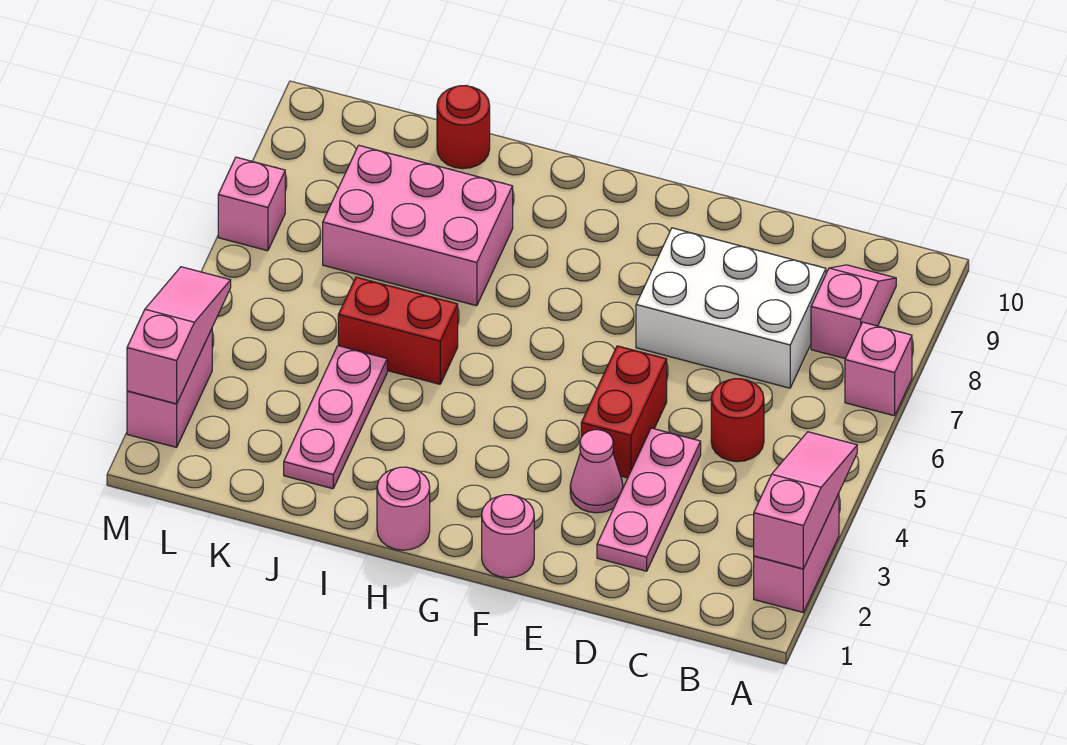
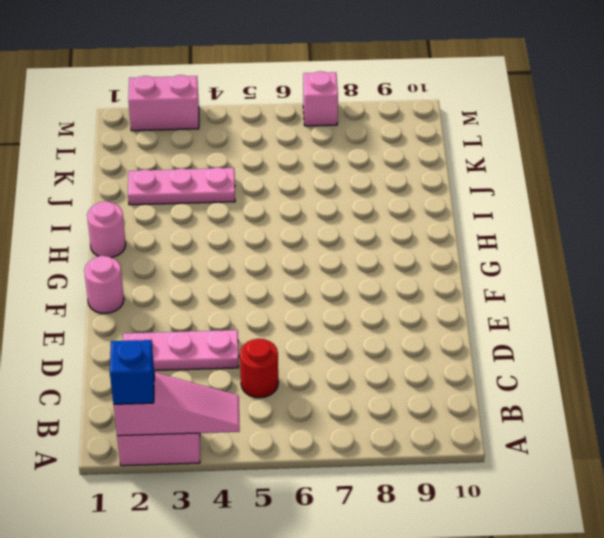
blue 1x1 brick [110,340,154,404] -> none
none -> pink 1x1 brick [845,322,912,416]
none -> pink 1x2 slope [811,265,896,359]
none -> white 2x3 brick [636,228,826,388]

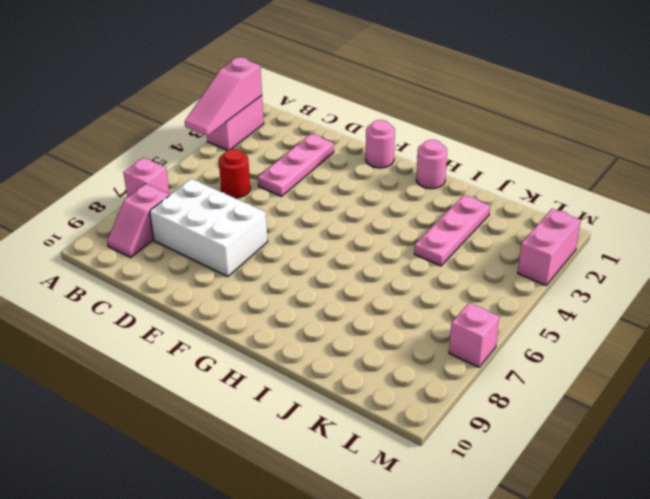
none -> pink 1x1 cone [570,430,623,513]
none -> red 1x2 brick [581,346,667,478]
none -> red 1x2 brick [338,277,458,384]

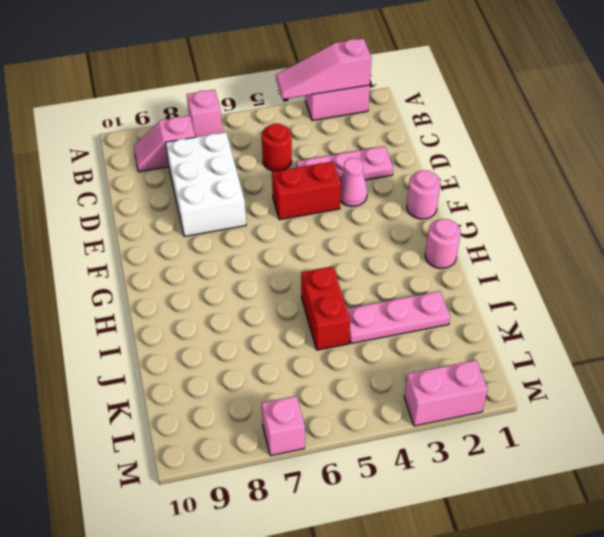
none -> pink 2x3 brick [323,145,513,306]
none -> red 1x1 round brick [437,86,490,169]
none -> pink 1x3 slope [127,267,231,404]

